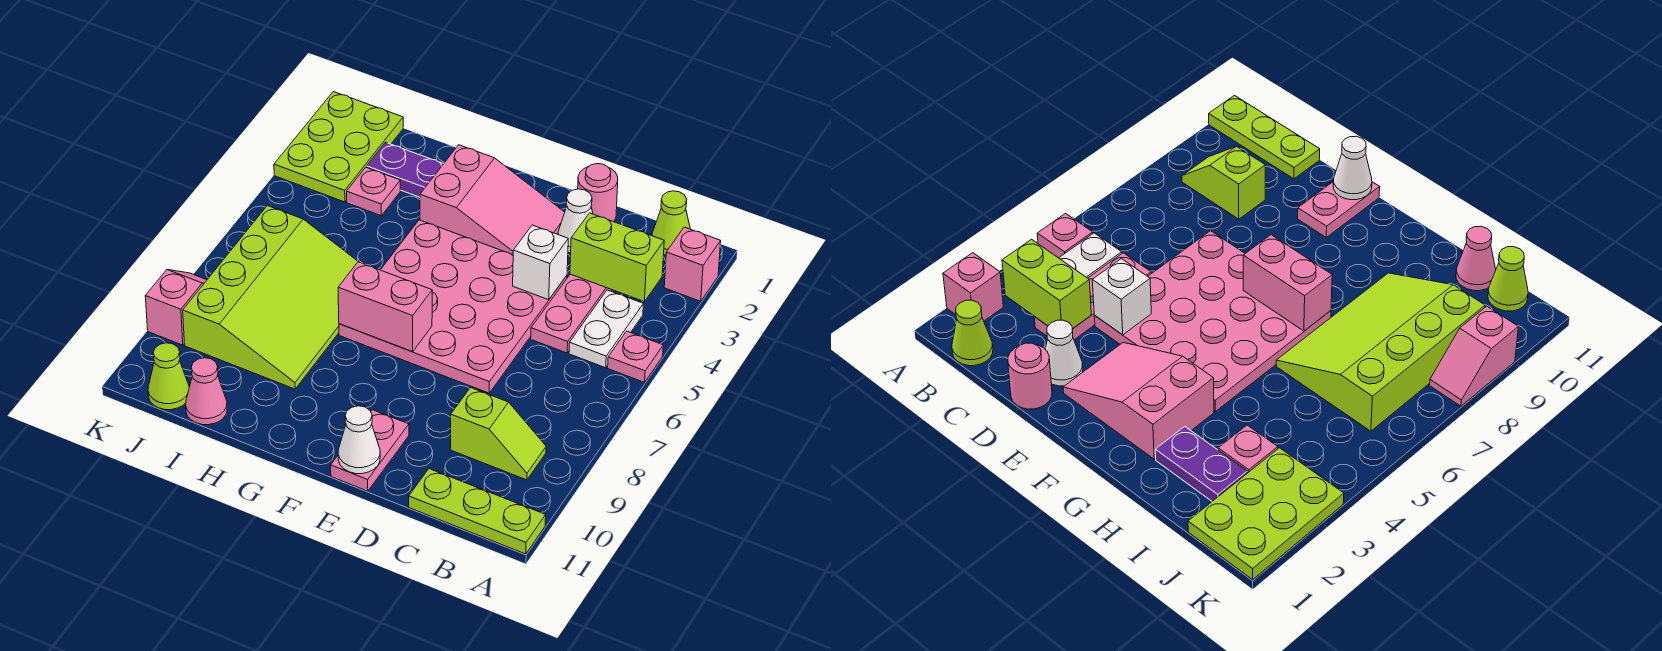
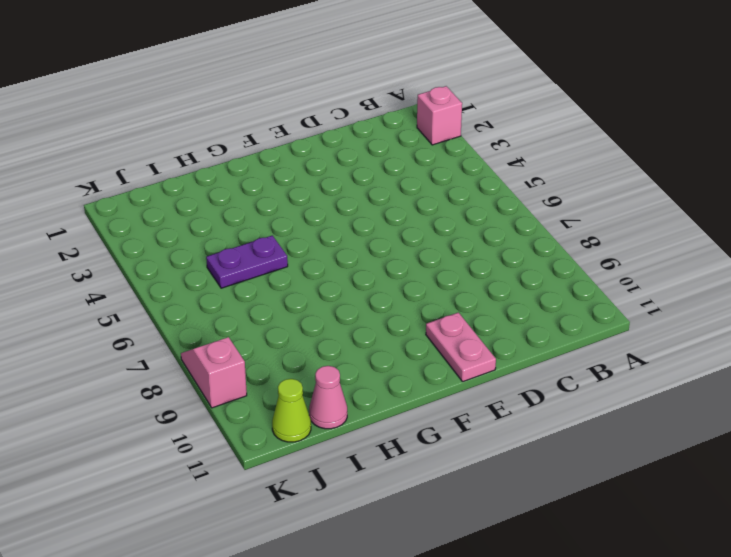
purple 1x2 plate [206,236,288,288] -> purple 1x2 plate moved to [367,142,443,197]
none -> pink 1x1 plate [608,331,663,382]
none -> lime 1x3 plate [409,469,546,554]
none -> lime 1x1 cone [652,191,690,255]

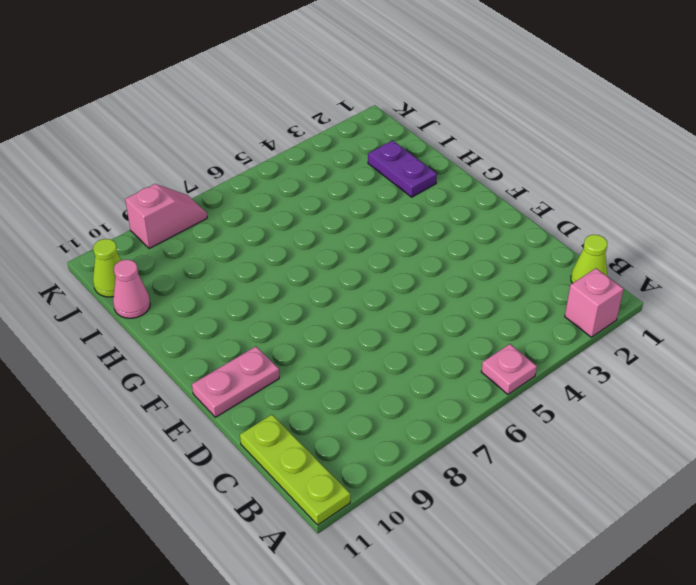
none -> white 1x2 plate [569,290,643,368]
none -> lime 1x2 slope [450,388,546,480]
none -> pink 1x3 plate [531,274,612,353]

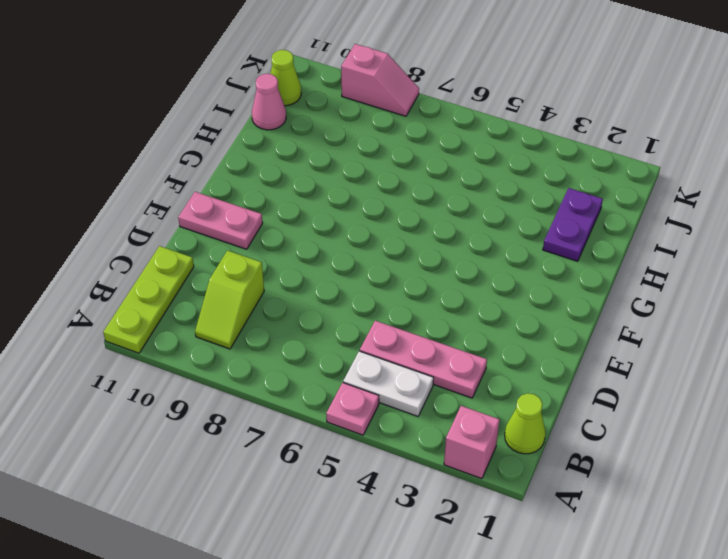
none -> pink 1x1 round brick [578,164,618,222]
none -> white 1x1 cone [558,189,593,253]
none -> pink 4x4 plate [339,220,567,393]

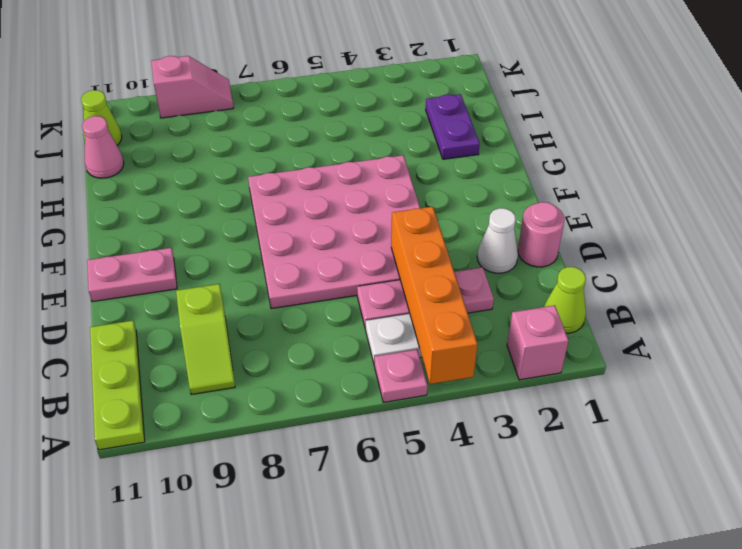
orange 1x4 brick [391,207,477,384] -> white 1x1 brick [513,225,568,300]
none -> pink 2x3 slope [420,145,565,255]
none -> lime 3x4 slope [183,206,358,389]
none -> pink 1x1 plate [347,167,400,216]

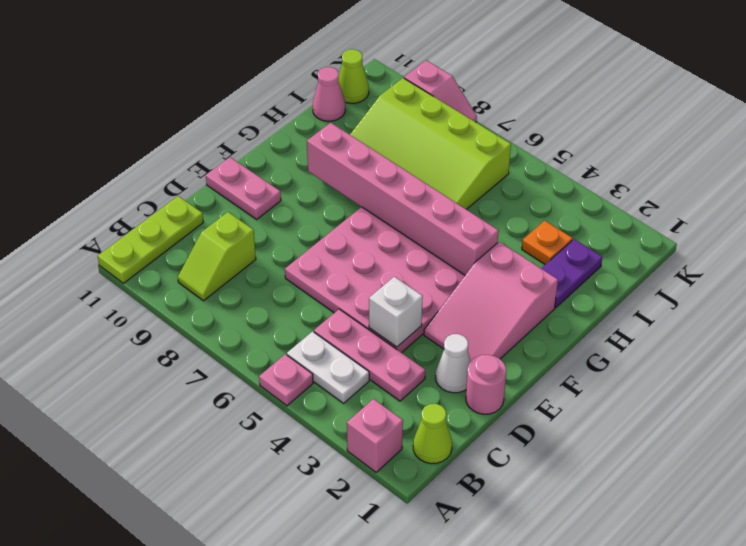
pink 1x6 brick [307,123,499,275] -> pink 1x2 brick [338,262,432,352]
orange 1x1 plate [522,221,573,264] -> pink 1x1 plate [347,167,400,216]
none -> lime 2x3 plate [274,92,403,202]
none -> lime 1x2 brick [570,213,664,301]
none -> white 1x1 cone [338,406,380,474]

